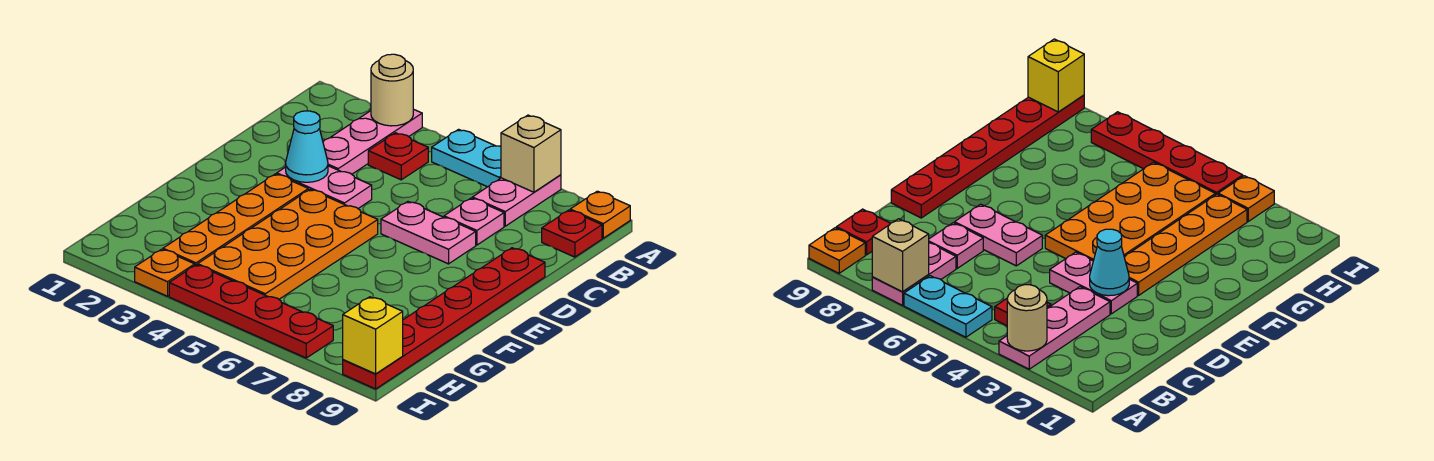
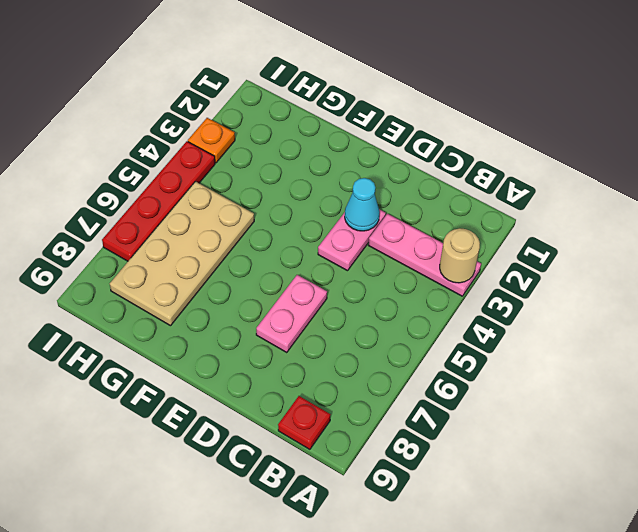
tan 2x4 plate [110,182,254,326] -> orange 2x4 plate [198,189,378,299]
none -> cyan 1x2 plate [432,129,501,187]
none -> pink 1x2 plate [472,175,561,226]
none -> orange 1x1 plate [570,191,630,238]

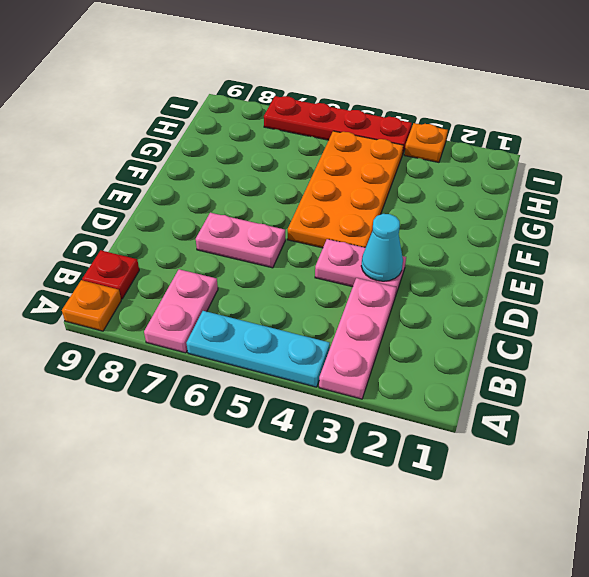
cyan 1x3 plate [186,311,330,387] -> cyan 1x2 plate [432,129,501,187]
none -> red 1x1 plate [368,133,428,180]
none -> pink 1x1 plate [444,198,504,245]
none -> red 1x6 plate [343,248,545,389]

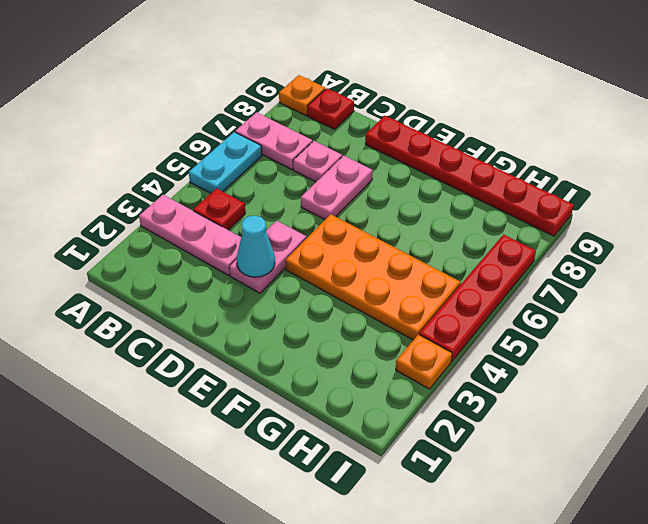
none -> orange 1x4 plate [163,174,308,265]
none -> tan 1x1 round brick [371,54,413,126]
none -> tan 1x1 brick [501,115,561,192]

